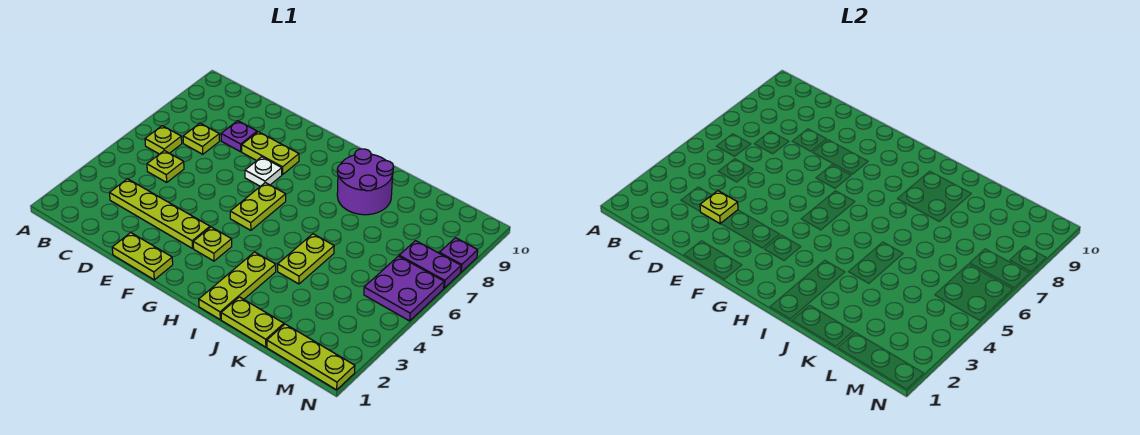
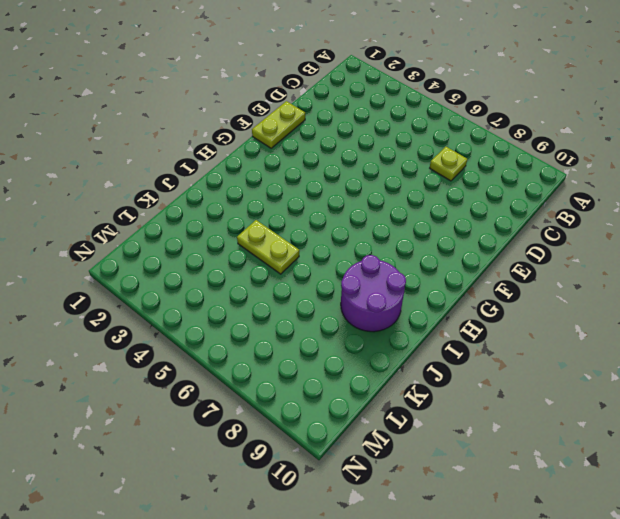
none -> lime 1x1 plate [145,126,182,154]
none -> lime 1x4 plate [110,179,210,248]
none -> lime 1x1 plate [147,151,184,182]

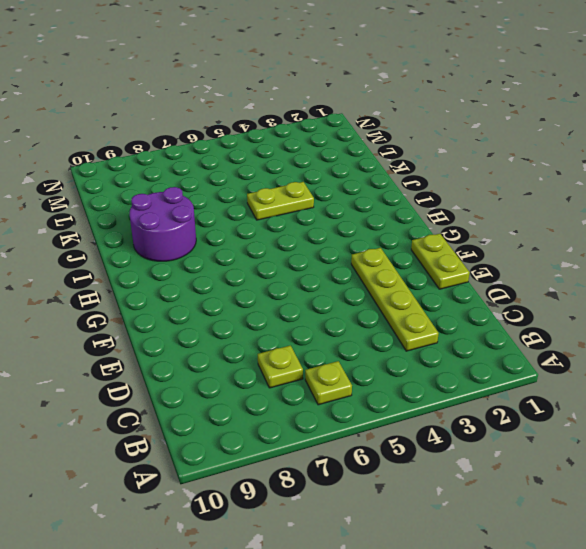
none -> lime 1x1 plate [147,151,184,182]
none -> purple 1x1 plate [221,121,257,152]
none -> lime 1x2 plate [242,132,299,175]

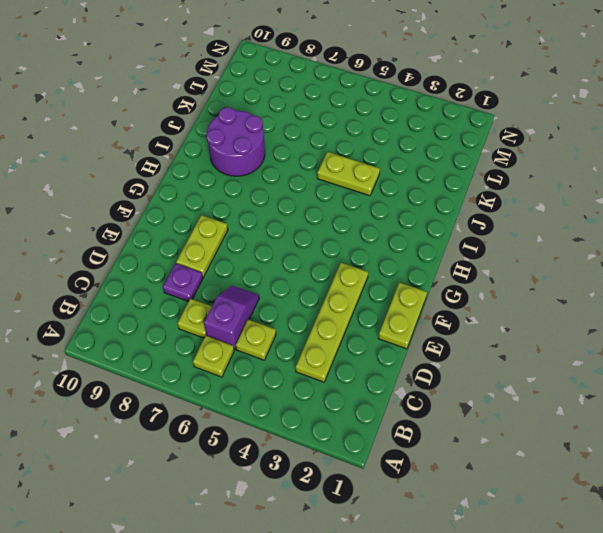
purple 1x2 slope [204,286,259,349] -> none
none -> white 1x1 plate [245,157,282,186]
none -> lime 1x1 plate [193,227,232,261]
none -> lime 1x2 plate [230,183,286,230]

